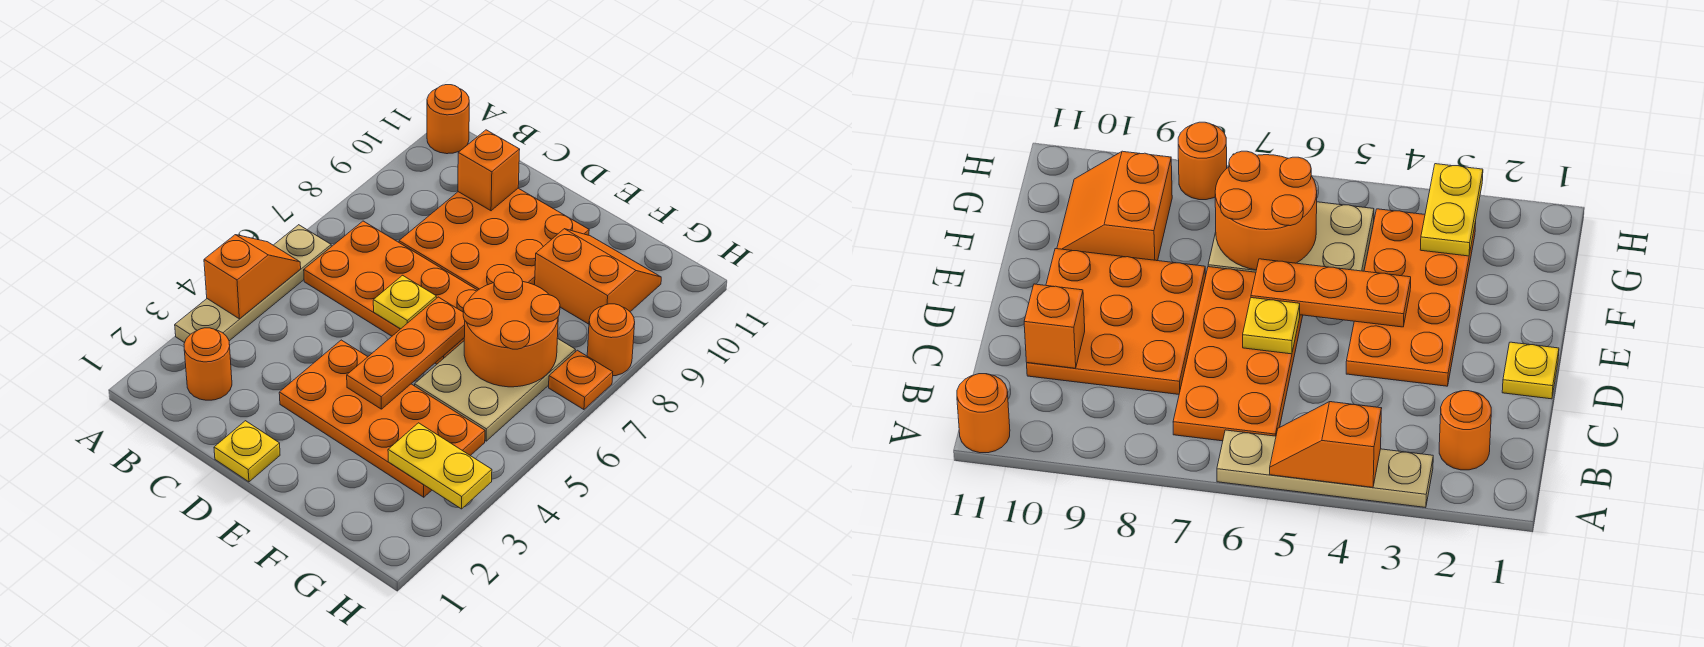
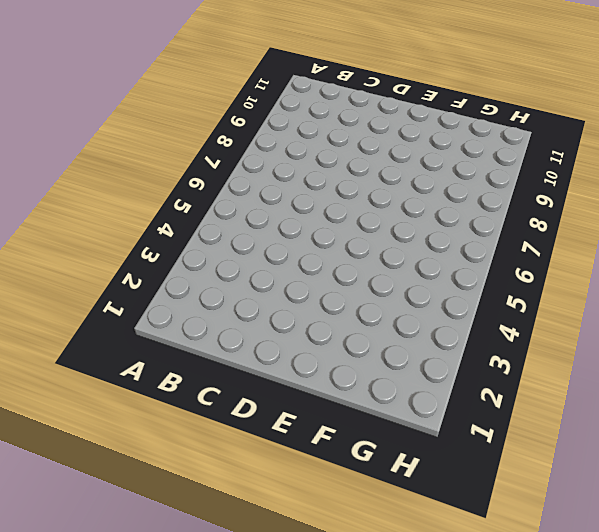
none -> tan 1x4 plate [175,225,331,343]
none -> orange 1x1 round brick [427,85,469,154]
none -> orange 1x1 round brick [184,328,232,400]

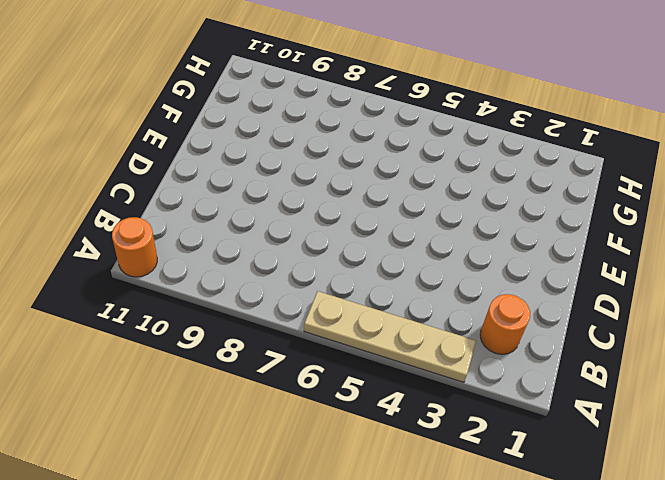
none -> orange 2x4 plate [304,221,478,364]
none -> orange 3x3 plate [399,188,589,290]
none -> yellow 1x1 plate [214,421,280,482]

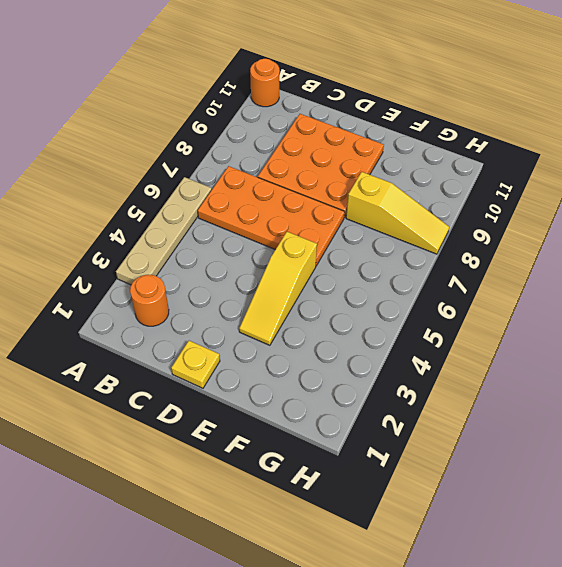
yellow 1x3 slope [239,232,317,345] -> orange 2x4 plate [279,340,485,497]
yellow 1x3 slope [346,172,449,254] -> orange 1x1 round brick [587,304,635,376]
none -> tan 2x3 plate [415,338,575,441]
none -> orange 2x2 slope [535,229,661,324]
none -> orange 1x1 plate [549,350,613,410]

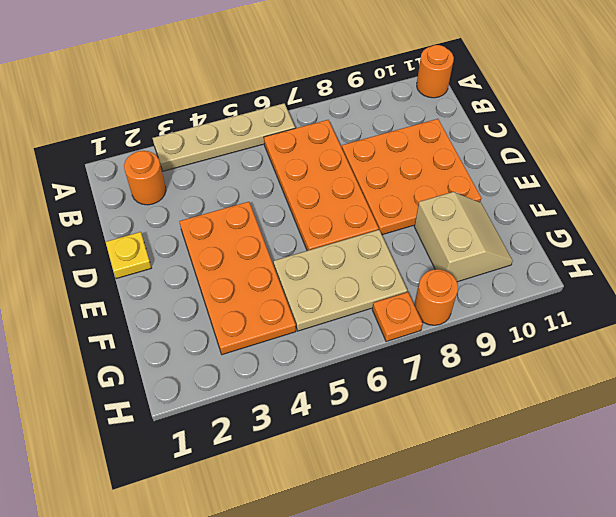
tan 2x2 slope [414,192,513,282] -> orange 2x2 slope [535,229,661,324]
none -> orange 1x2 slope [204,235,301,319]
none -> orange 1x1 brick [458,130,520,211]
none -> yellow 1x1 plate [373,275,436,329]

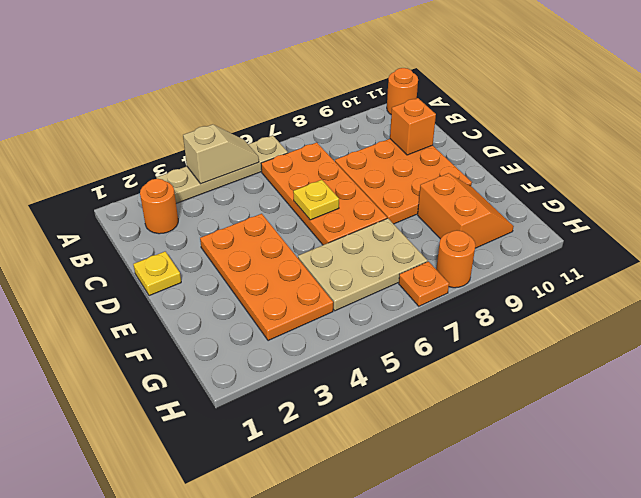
tan 1x2 slope [183,124,259,184] -> orange 1x2 slope [204,235,301,319]
none -> orange 1x3 plate [347,297,465,409]
none -> orange 2x2 round brick [463,272,560,387]
none -> yellow 1x2 plate [388,423,492,509]

